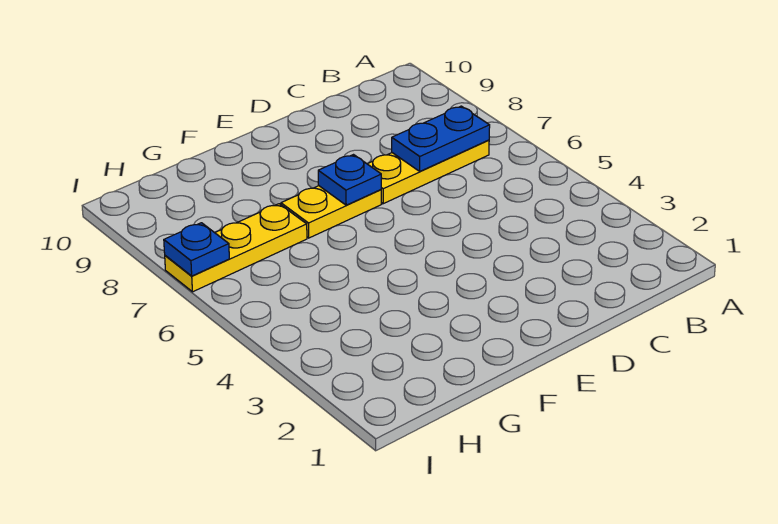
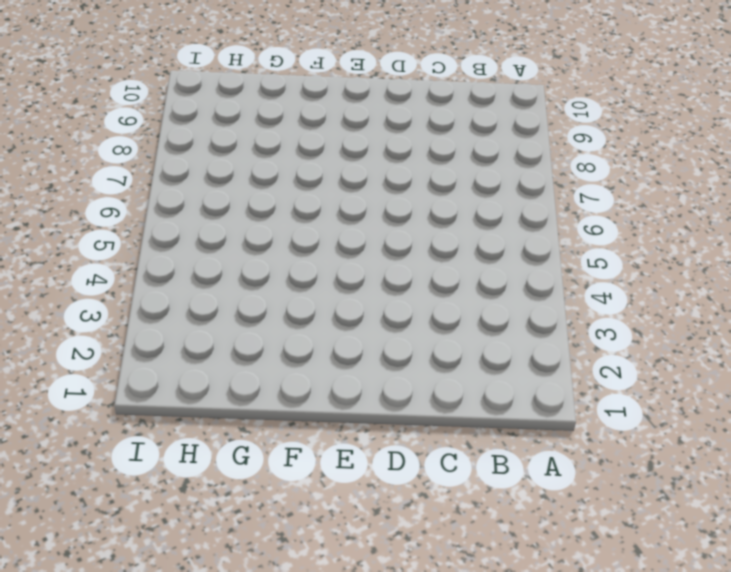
none -> yellow 1x3 plate [367,140,489,204]
none -> yellow 1x2 plate [281,186,381,238]

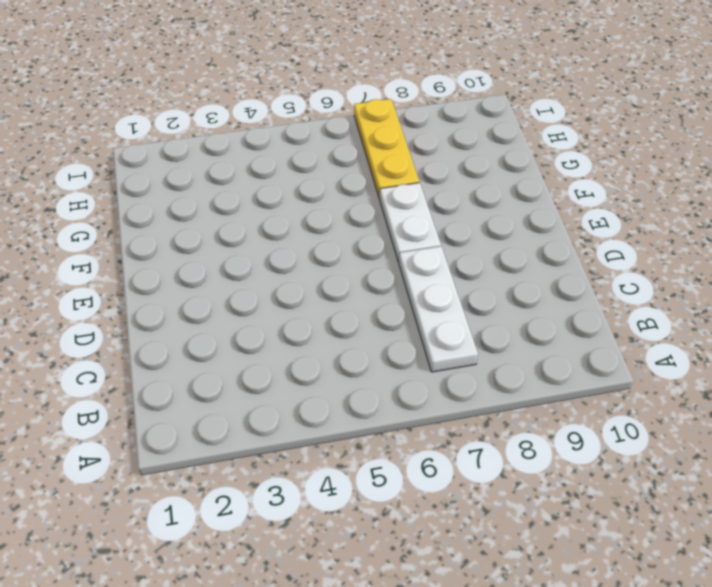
white 1x3 plate [399,246,478,372] -> yellow 1x3 plate [367,140,489,204]
white 1x2 plate [379,183,441,262] -> yellow 1x2 plate [281,186,381,238]
none -> blue 1x2 plate [392,106,490,171]
none -> blue 1x1 plate [318,155,381,205]

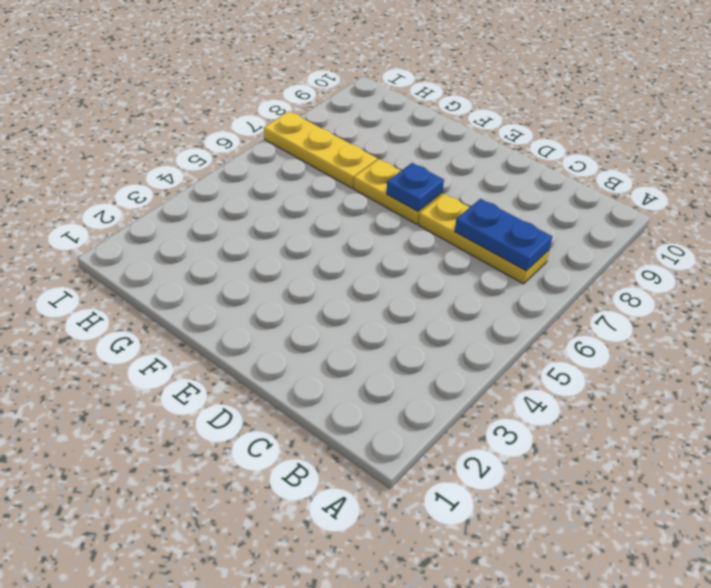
none -> blue 1x1 plate [164,223,229,276]

